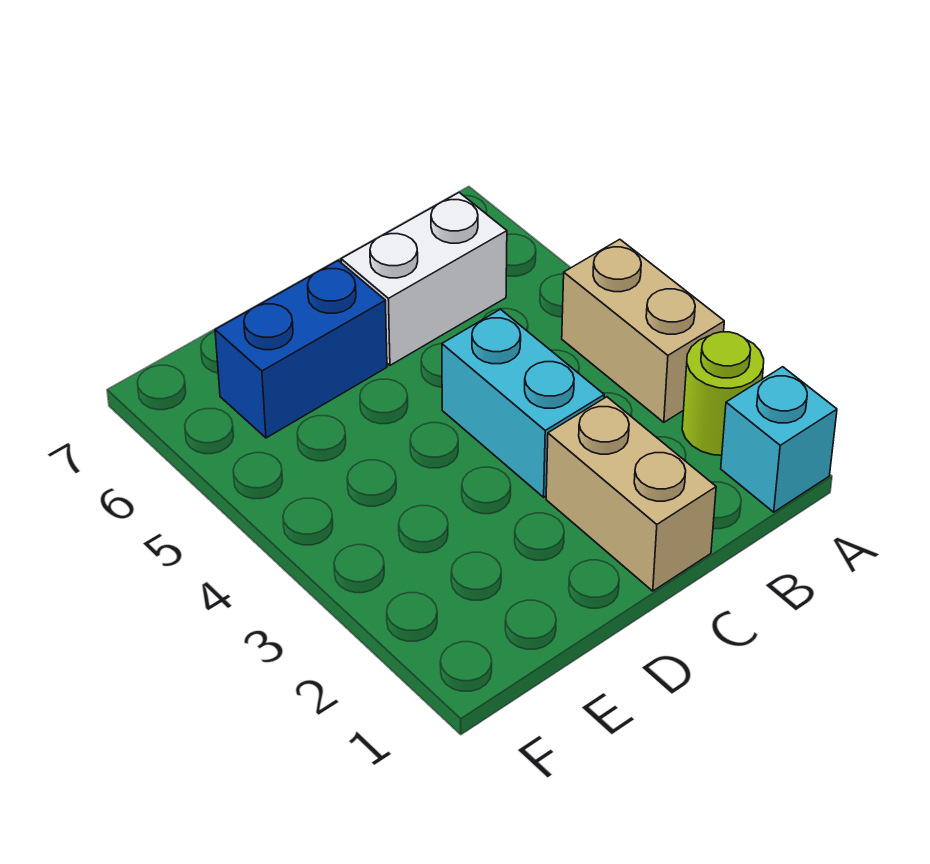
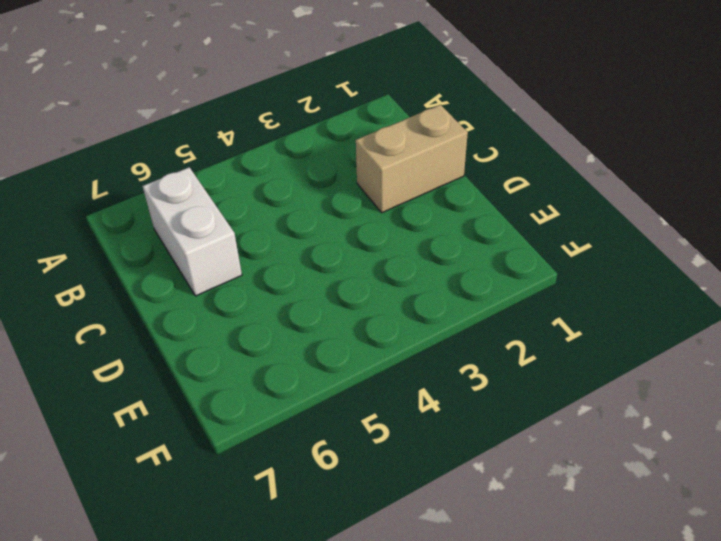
none -> cyan 1x1 brick [721,367,837,512]
none -> lime 1x1 round brick [682,332,764,455]

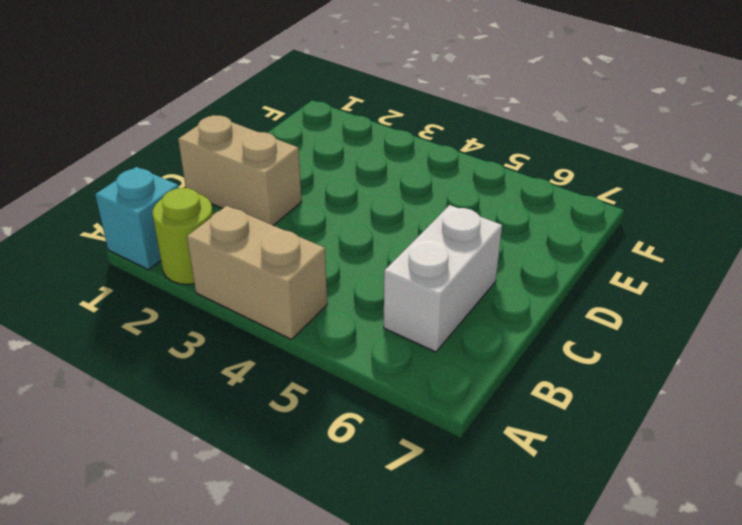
none -> cyan 1x2 brick [442,309,604,497]
none -> blue 1x2 brick [215,261,387,438]

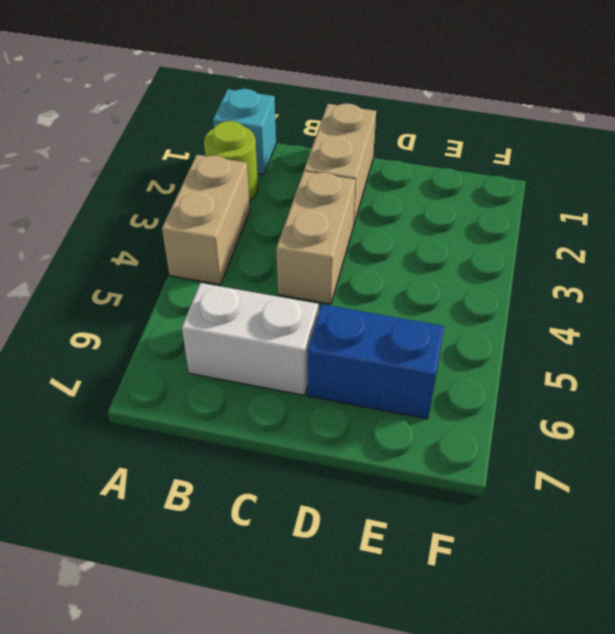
tan 1x2 brick [276,171,356,304] -> cyan 1x2 brick [442,309,604,497]

